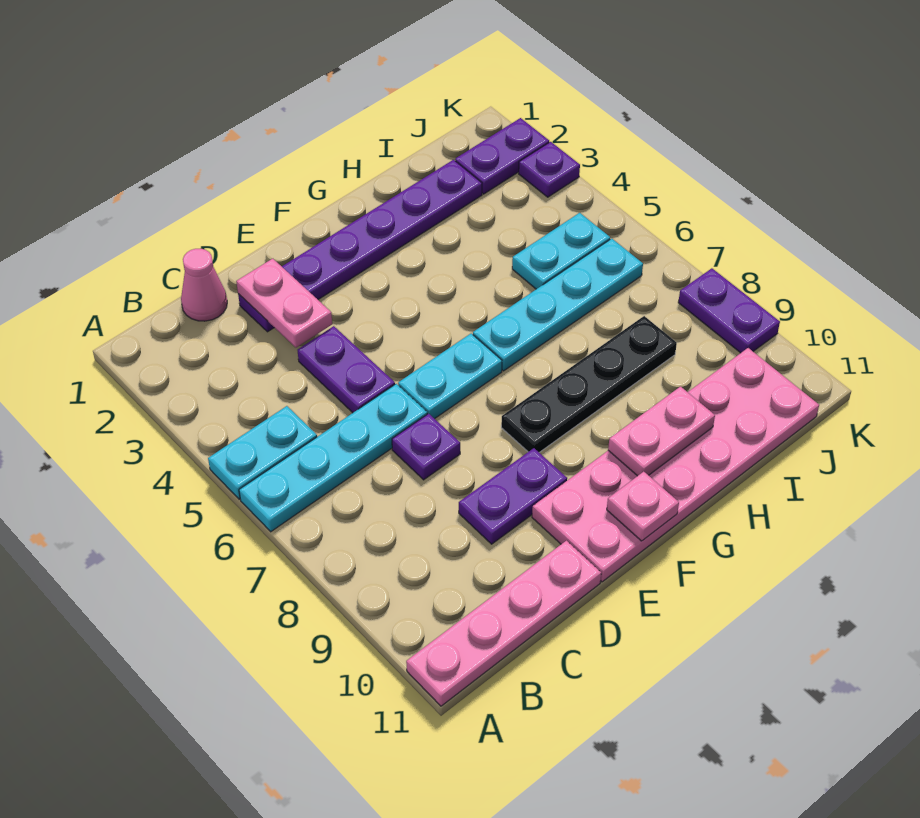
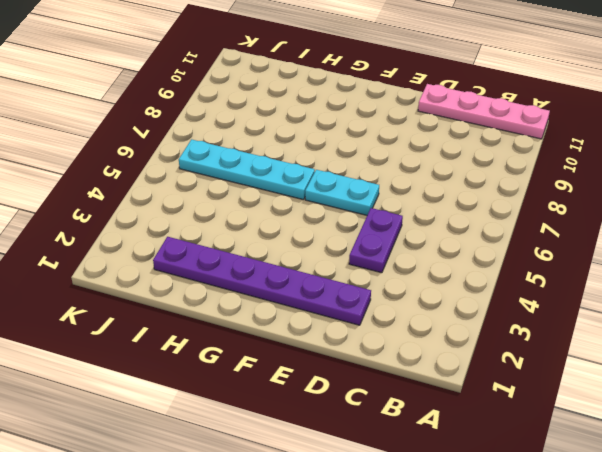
none -> cyan 1x2 plate [208,406,317,499]
none -> cyan 1x4 plate [239,384,427,532]
none -> pink 1x1 cone [181,249,227,321]

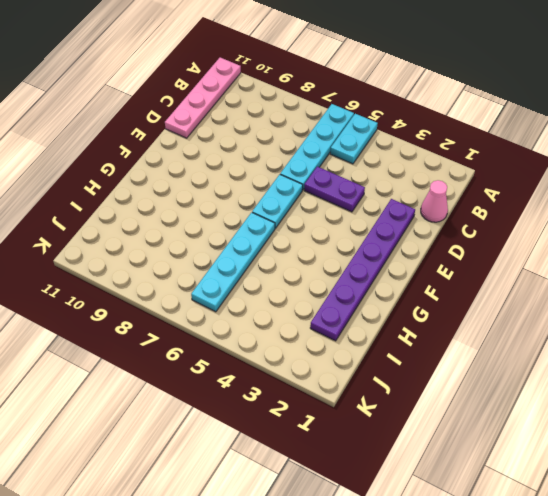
none -> purple 1x1 plate [392,414,460,480]
none -> purple 1x2 plate [459,448,567,544]
none -> pink 2x6 plate [532,348,819,582]

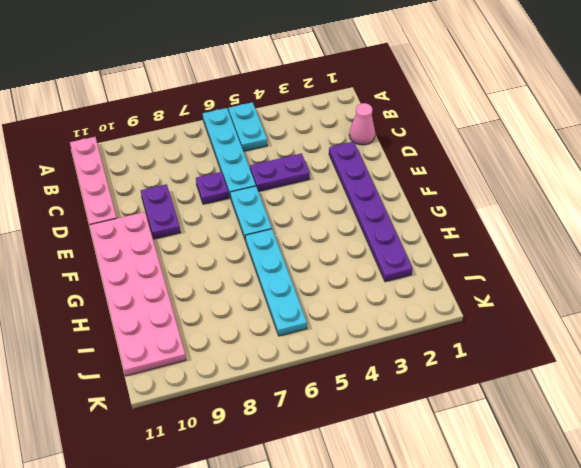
none -> black 1x4 plate [501,316,677,452]
none -> cyan 1x2 plate [512,213,610,289]
none -> purple 1x2 plate [455,118,549,194]

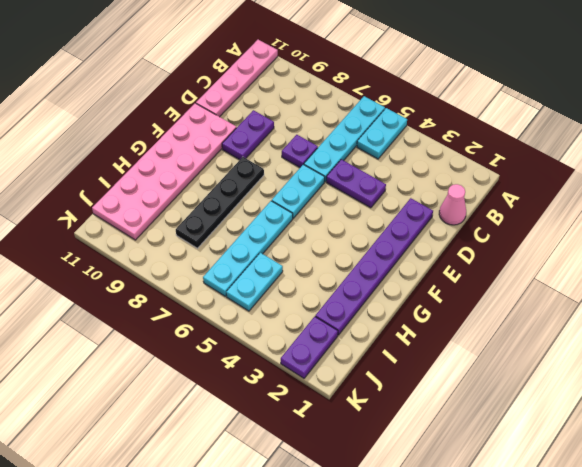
none -> purple 1x1 plate [519,142,580,197]
none -> purple 1x2 plate [678,268,780,353]
none -> pink 1x2 plate [236,259,332,347]

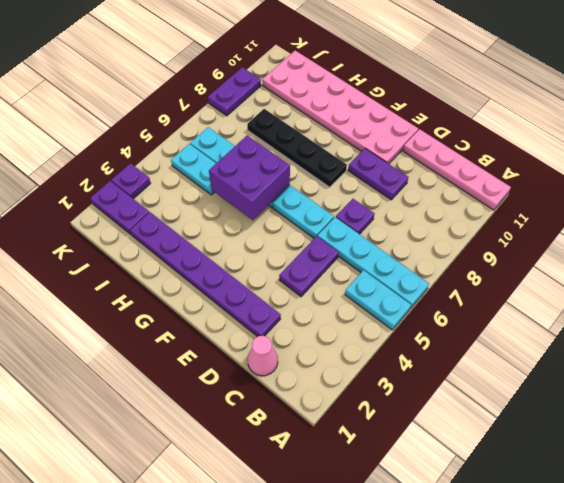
purple 2x2 brick [209,135,290,220] -> none
none -> pink 1x2 plate [236,259,332,347]
none -> pink 1x1 plate [607,471,679,541]
none -> pink 1x2 plate [608,387,715,476]

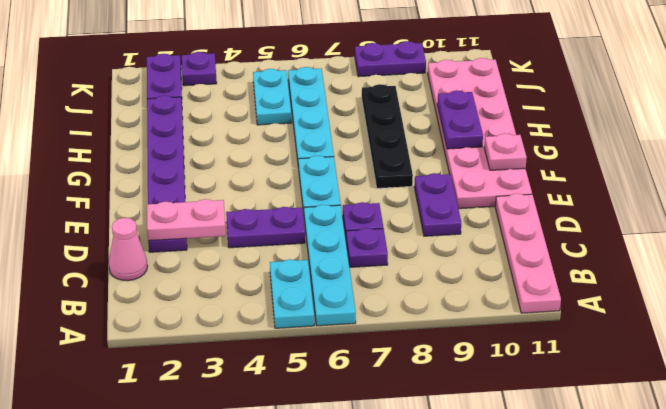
purple 1x1 plate [346,228,388,267] -> none
purple 1x2 plate [437,90,483,149] -> pink 1x2 plate [608,387,715,476]

